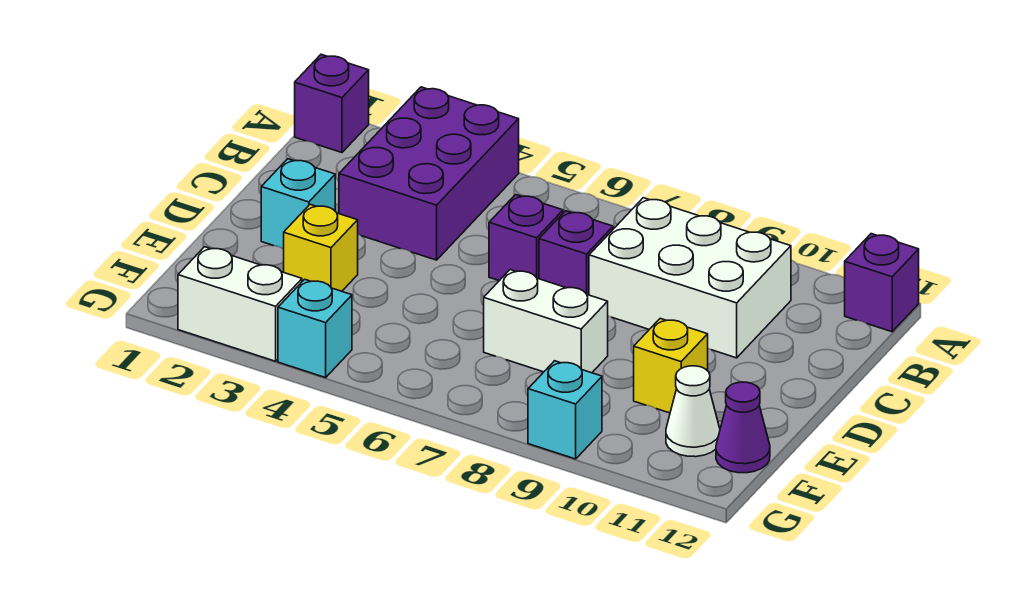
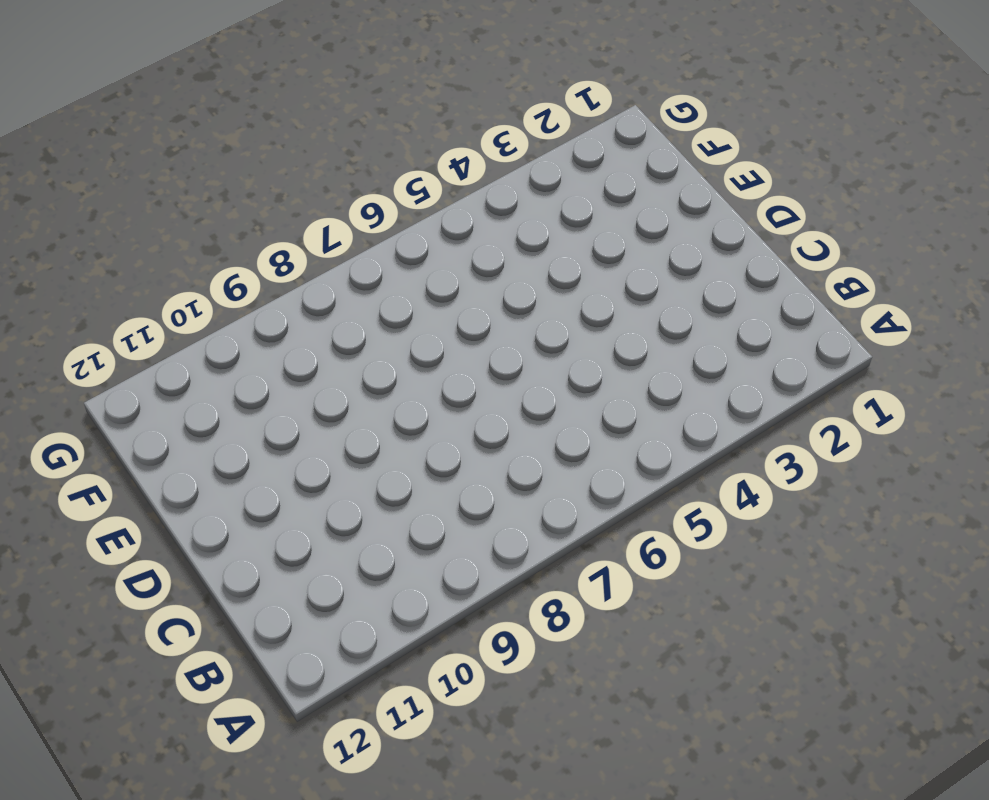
none -> purple 1x1 brick [295,54,369,153]
none -> purple 2x3 brick [339,87,519,260]
none -> purple 1x1 brick [845,234,919,332]

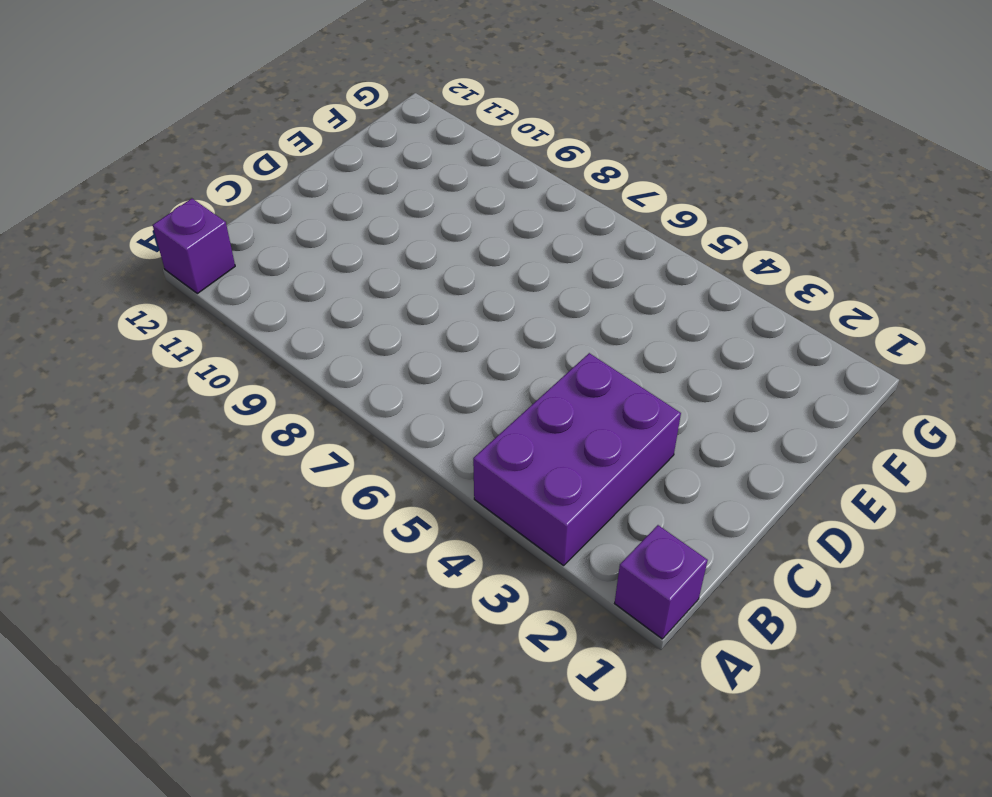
none -> white 2x3 brick [589,198,791,358]
none -> purple 1x1 brick [489,195,563,281]
none -> purple 1x1 brick [539,211,613,295]

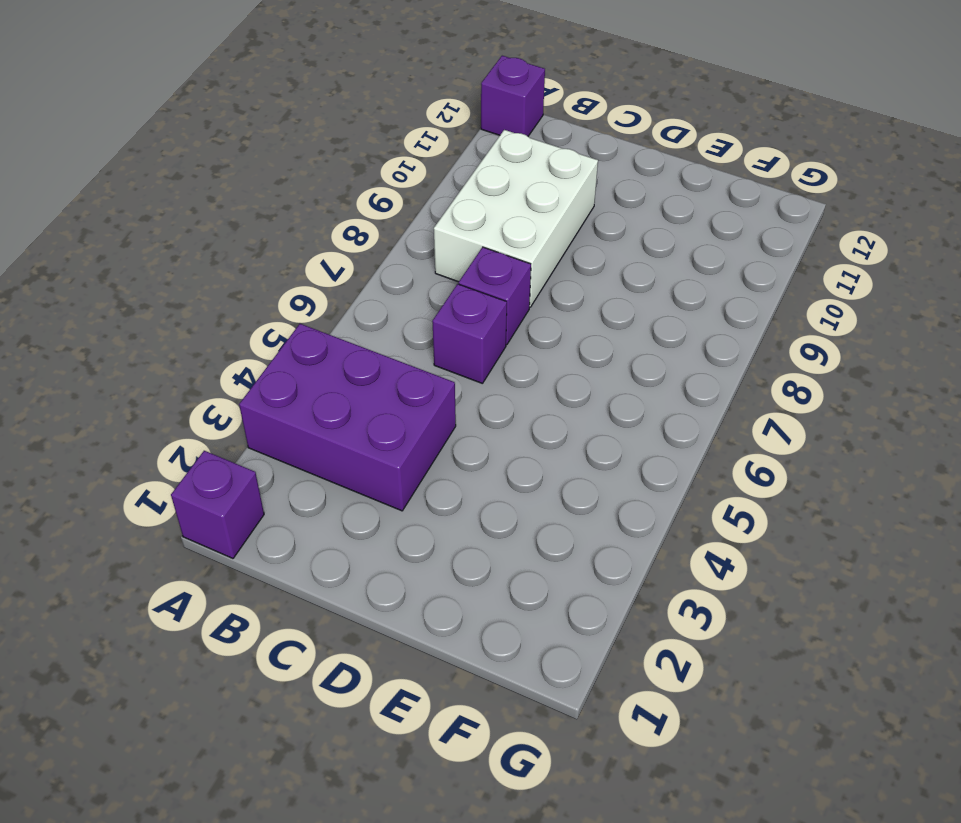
none -> cyan 1x1 brick [261,159,335,249]
none -> yellow 1x1 brick [284,204,358,291]
none -> white 1x2 brick [484,270,608,373]

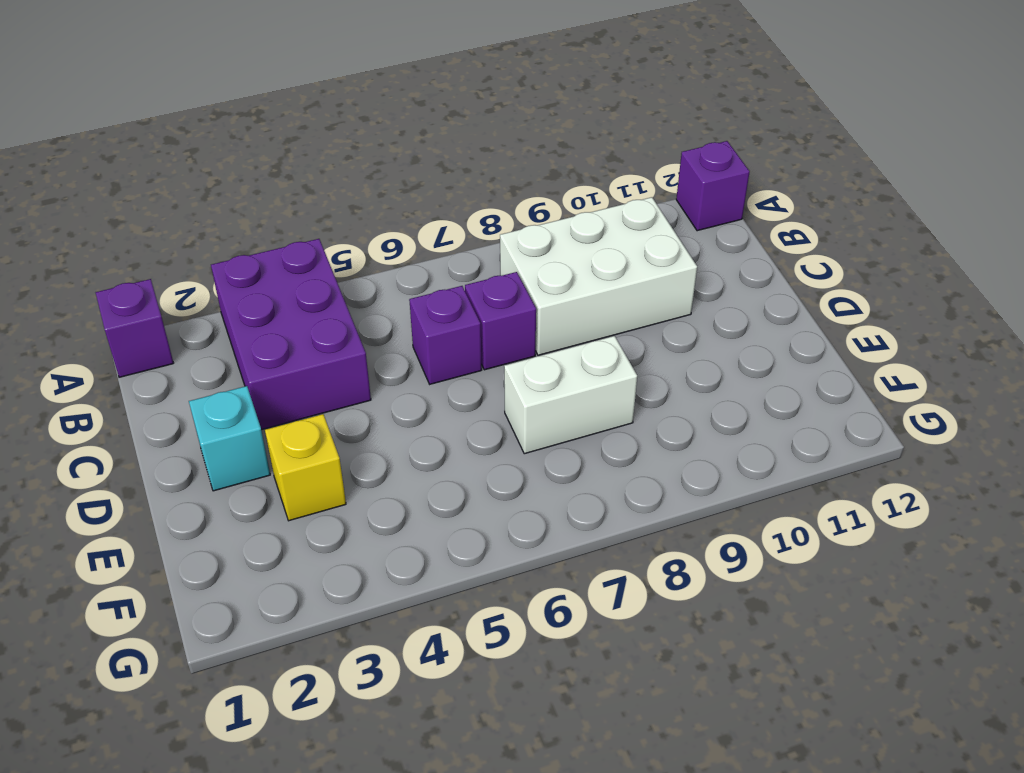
none -> yellow 1x1 brick [634,318,708,413]
none -> white 1x1 cone [666,366,720,457]
none -> purple 1x1 cone [716,382,770,473]

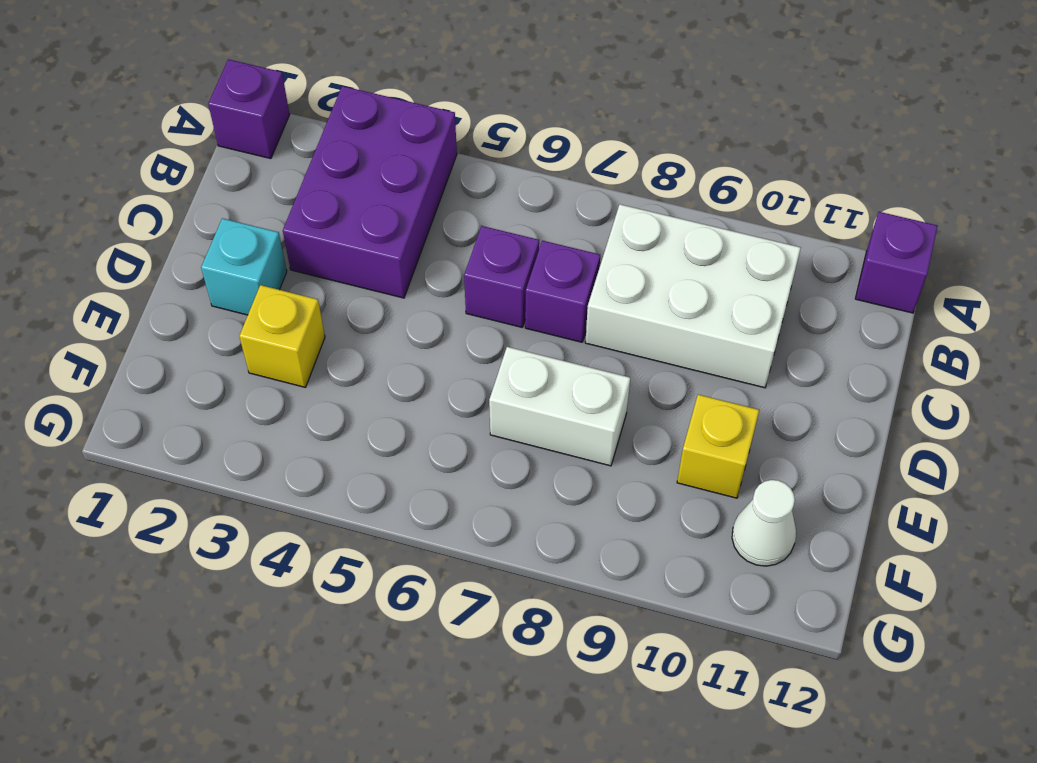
none -> purple 1x1 cone [716,382,770,473]
none -> white 1x2 brick [178,247,302,361]
none -> cyan 1x1 brick [278,279,352,378]

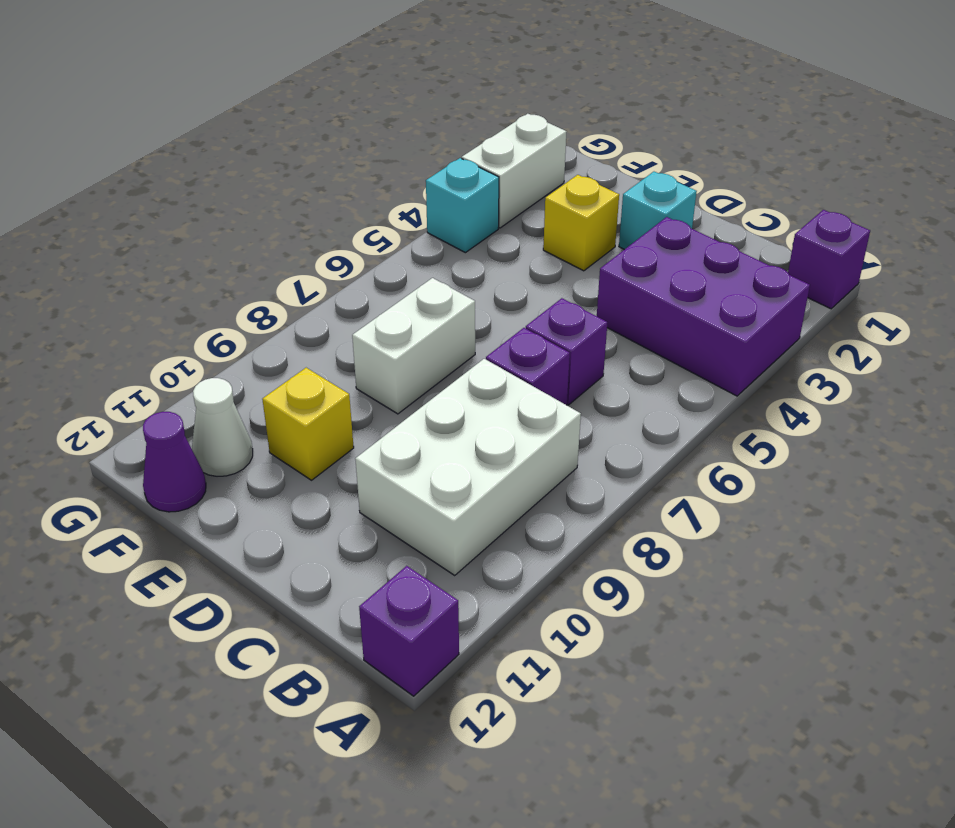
none -> cyan 1x1 brick [528,361,602,459]

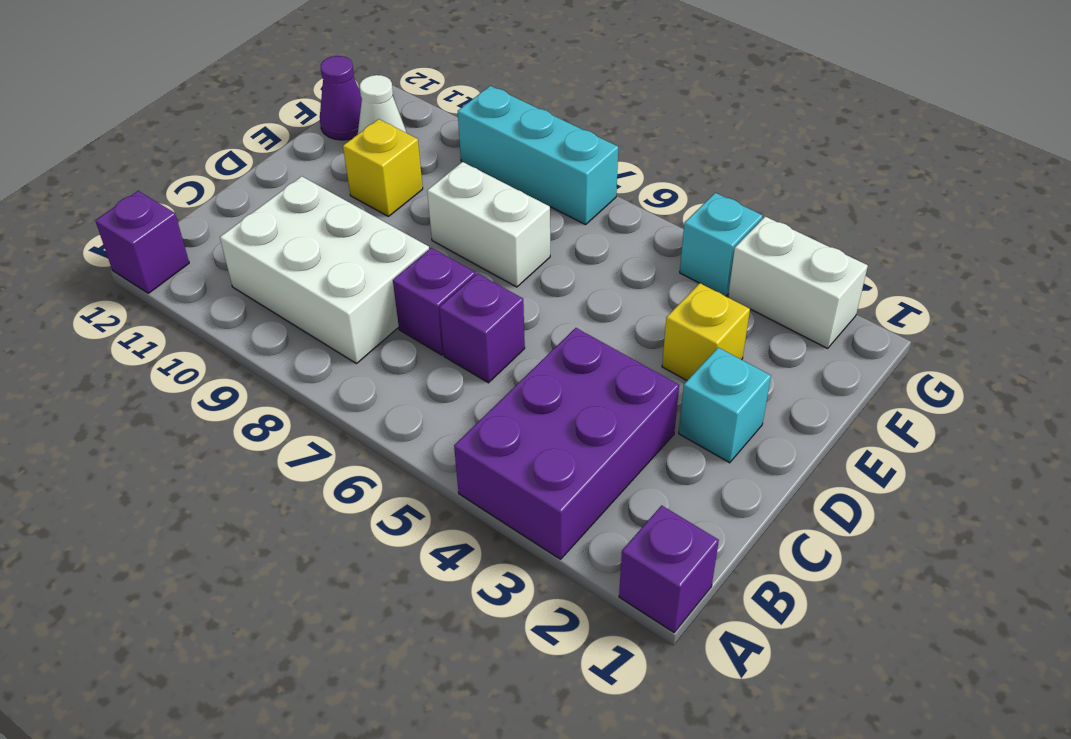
cyan 1x3 brick [458,86,618,225] -> cyan 1x1 brick [528,361,602,459]

